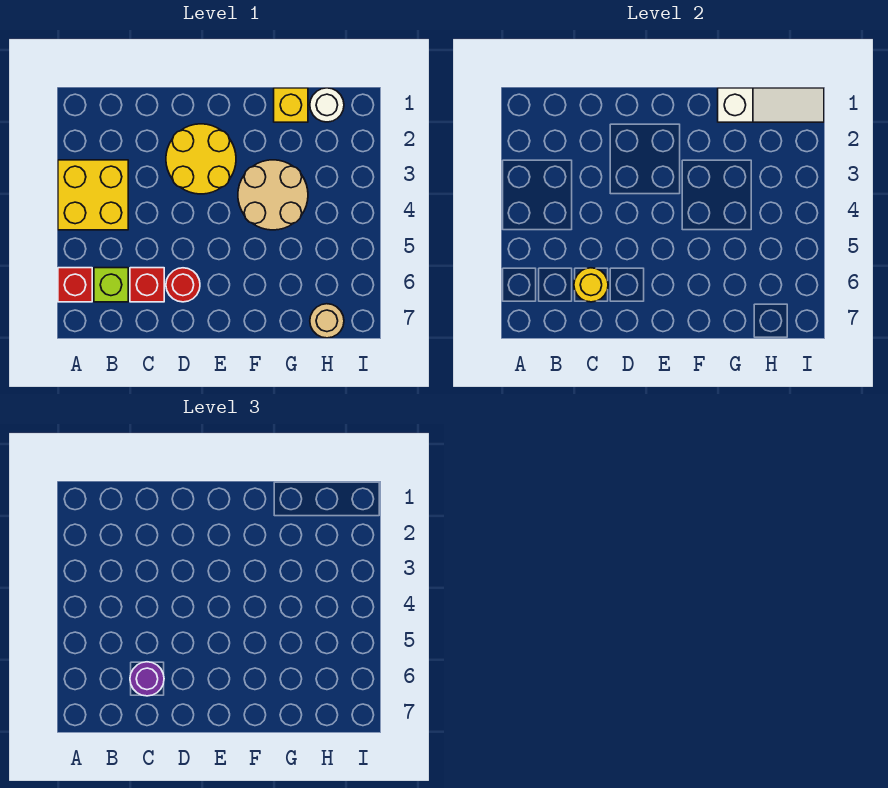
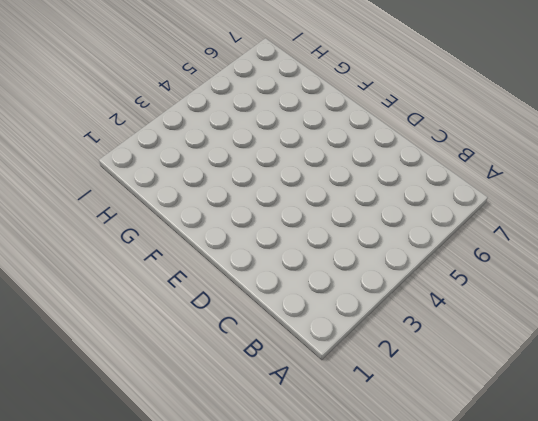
none -> yellow 2x2 brick [58,160,128,230]
none -> red 1x1 brick [58,268,92,302]
none -> lime 1x1 brick [94,268,128,302]

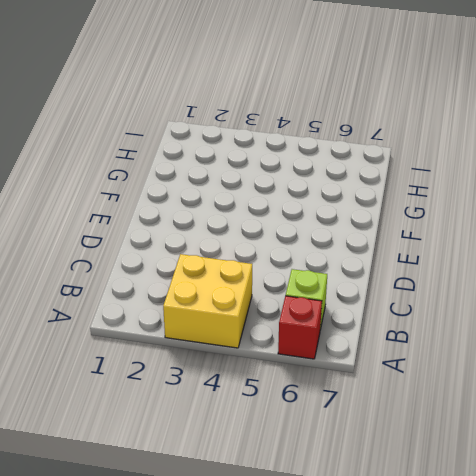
none -> red 1x1 brick [130,268,164,302]
none -> yellow 2x2 round brick [166,124,236,194]
none -> red 1x1 round brick [166,268,200,302]

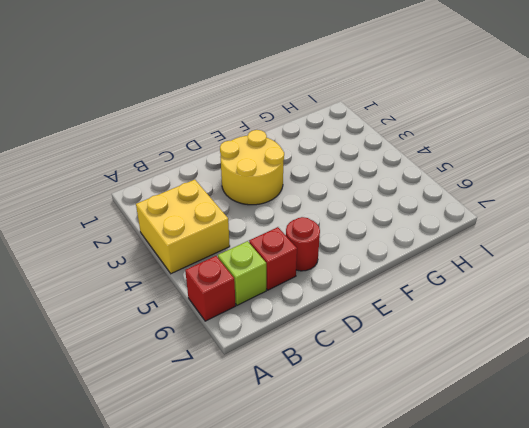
none -> tan 2x2 round brick [238,160,308,230]
none -> yellow 1x1 brick [274,88,308,122]
none -> white 1x1 round brick [310,88,344,122]

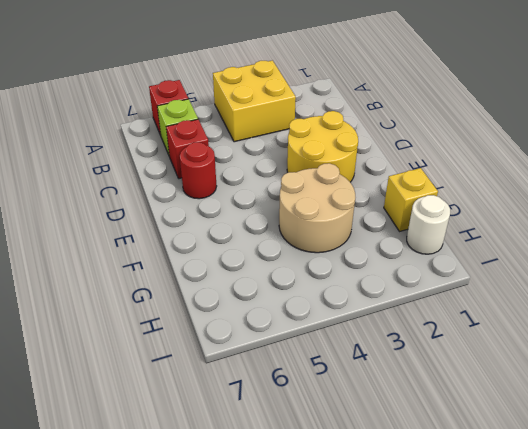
none -> tan 1x1 round brick [310,304,344,338]
none -> yellow 1x1 round brick [574,268,608,302]
none -> white 1x3 slope [718,88,824,122]

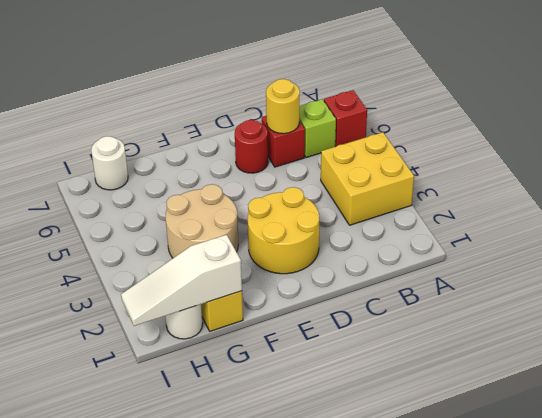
white 1x1 round brick [91,136,128,190] -> tan 1x1 round brick [310,304,344,338]
none -> purple 1x1 round brick [130,662,164,696]

